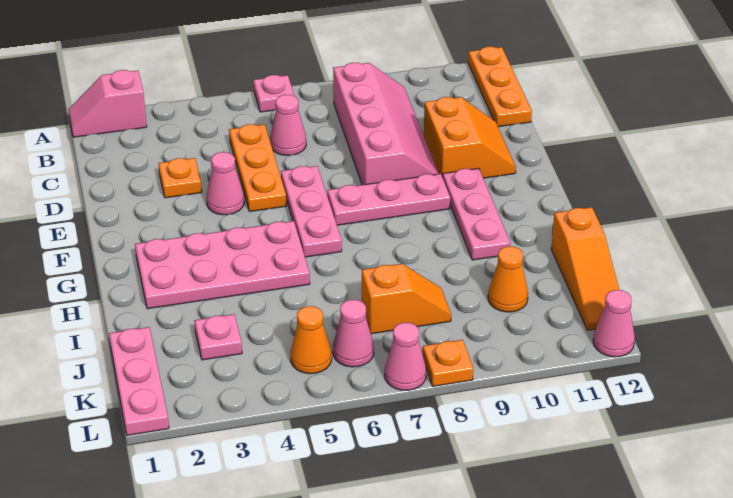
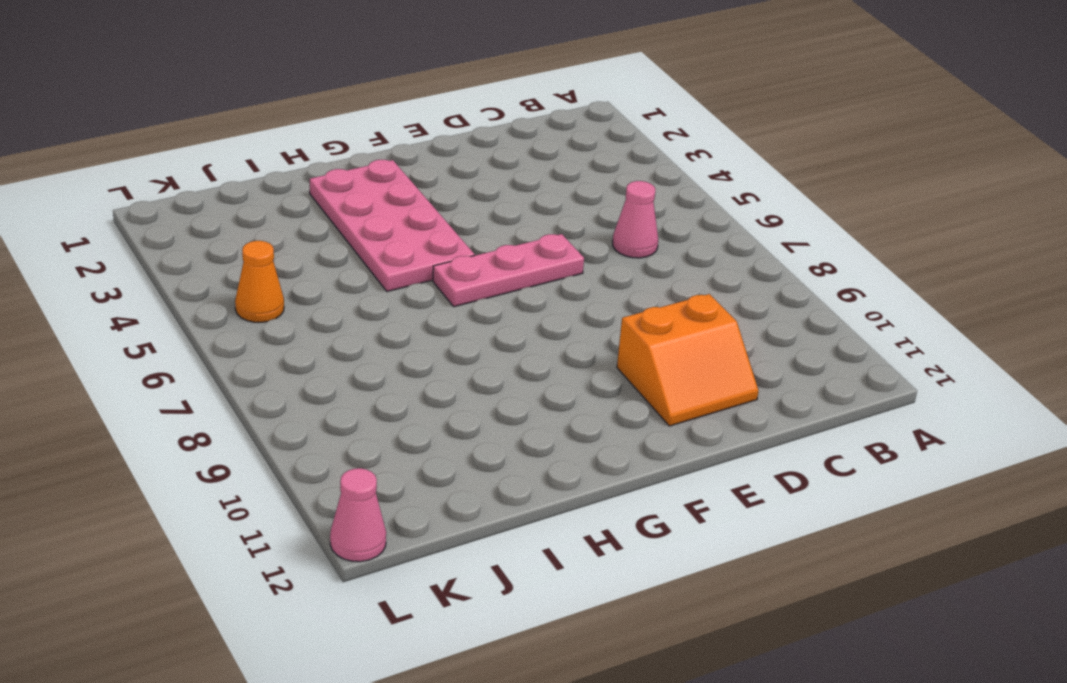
none -> pink 1x2 slope [68,70,147,137]
none -> pink 1x1 plate [253,75,295,112]
none -> orange 1x3 plate [468,47,532,127]

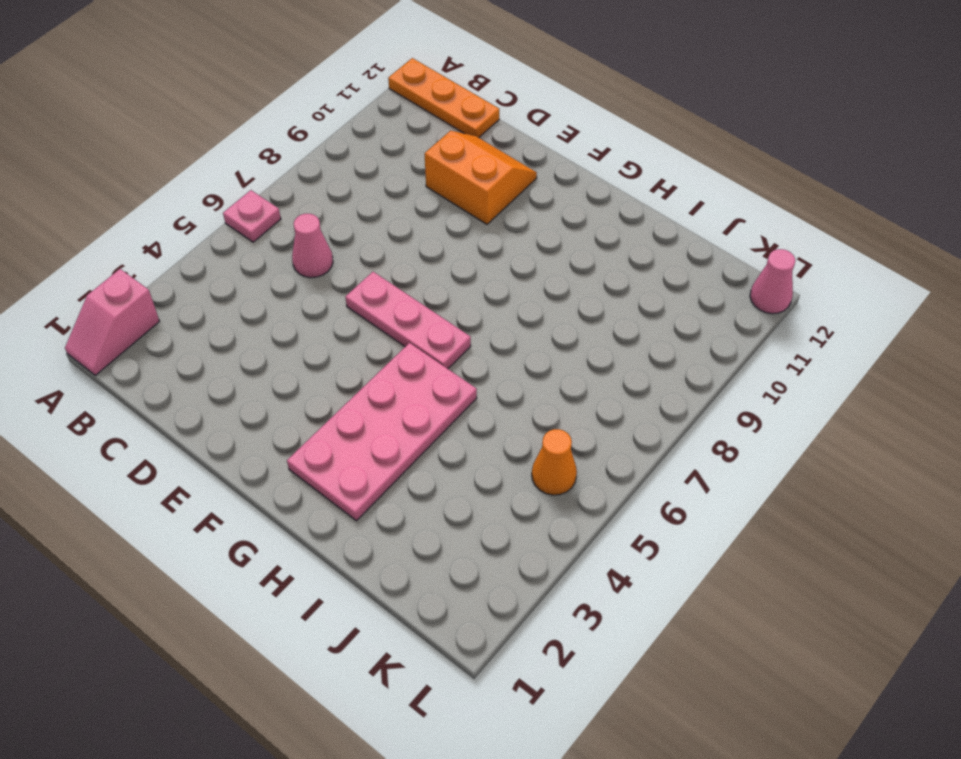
none -> pink 2x4 slope [333,62,439,185]
none -> orange 1x3 plate [229,124,286,212]
none -> orange 1x1 plate [158,158,202,198]

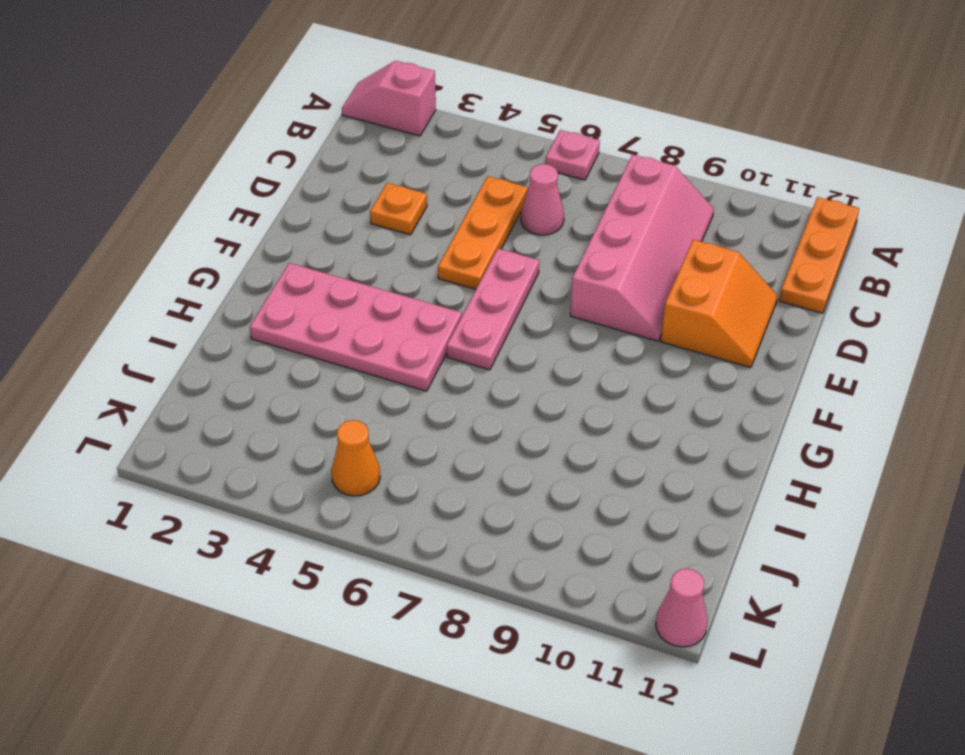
none -> pink 1x1 cone [207,152,244,215]
none -> pink 1x3 plate [327,174,450,225]
none -> pink 1x3 plate [443,168,510,260]

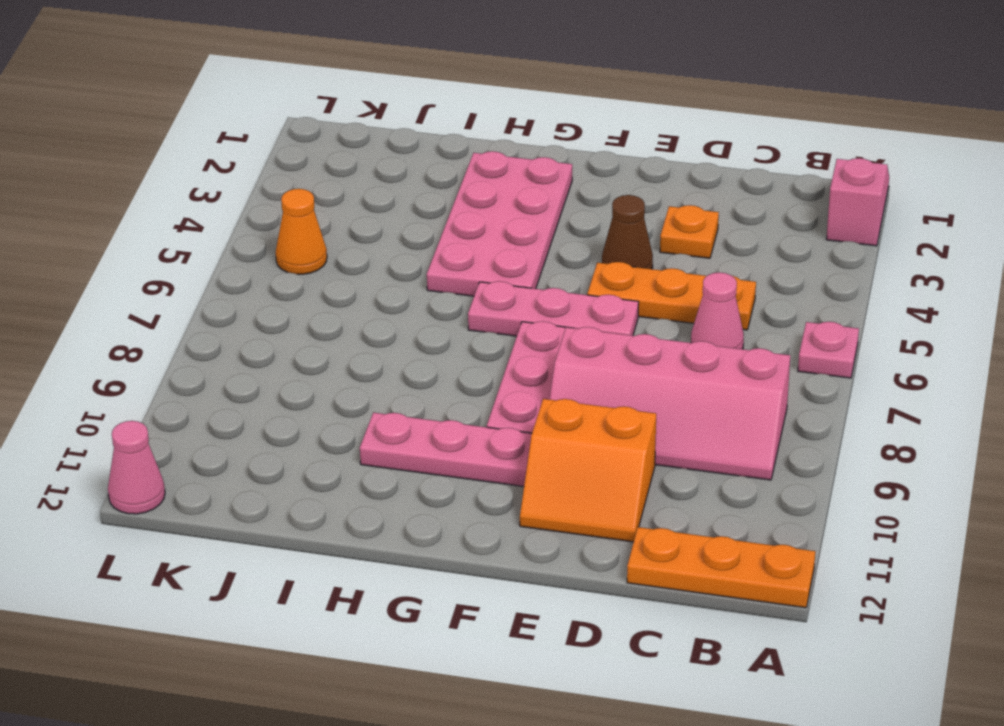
brown 1x1 cone [602,195,653,269] -> pink 1x1 cone [207,152,244,215]
none -> orange 1x3 slope [551,207,619,330]
none -> pink 1x3 plate [109,327,169,435]
none -> pink 1x1 plate [194,314,242,360]

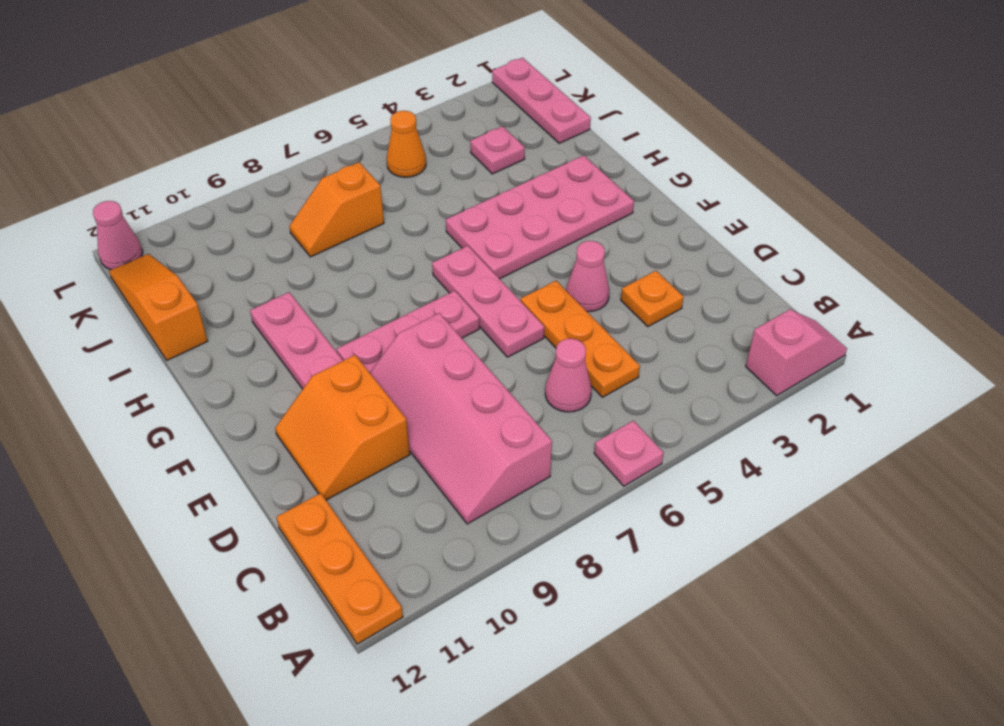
none -> orange 1x1 cone [488,246,528,312]
none -> pink 1x1 cone [333,300,374,367]
none -> pink 1x1 cone [385,322,426,390]

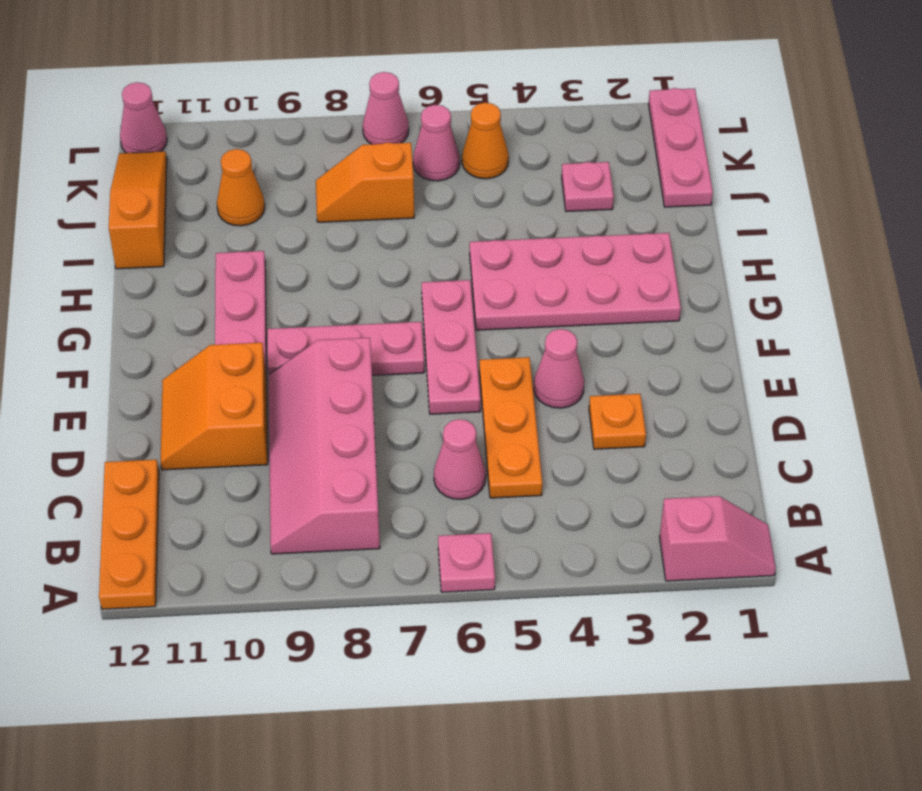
none -> orange 1x1 plate [423,340,474,386]

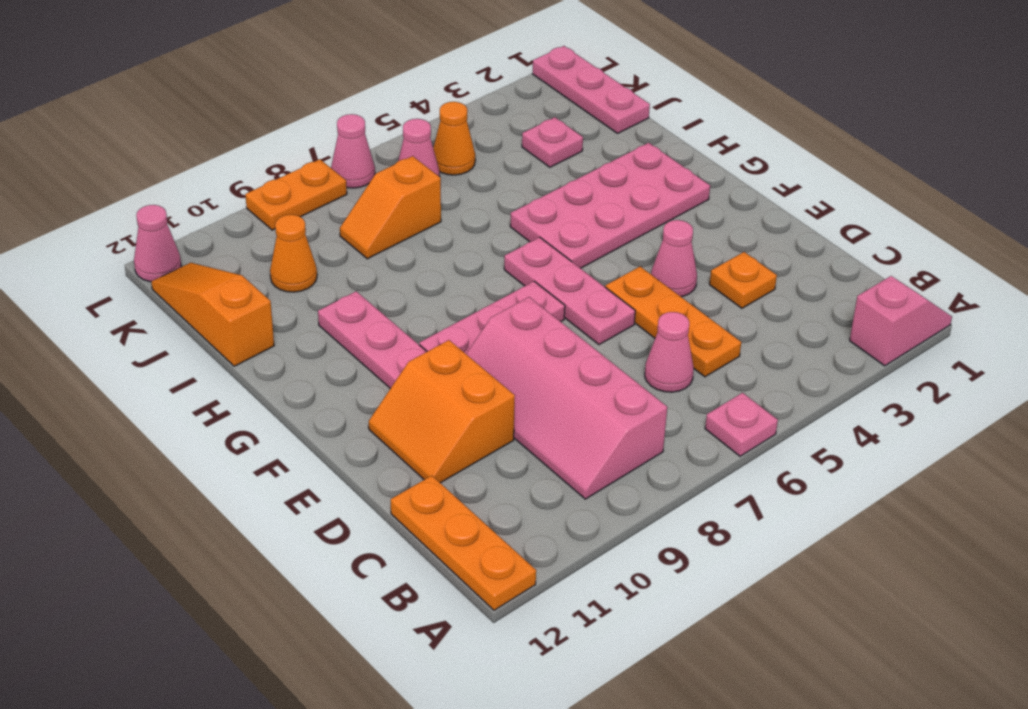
orange 1x2 plate [245,159,347,230] -> orange 1x1 plate [423,340,474,386]

